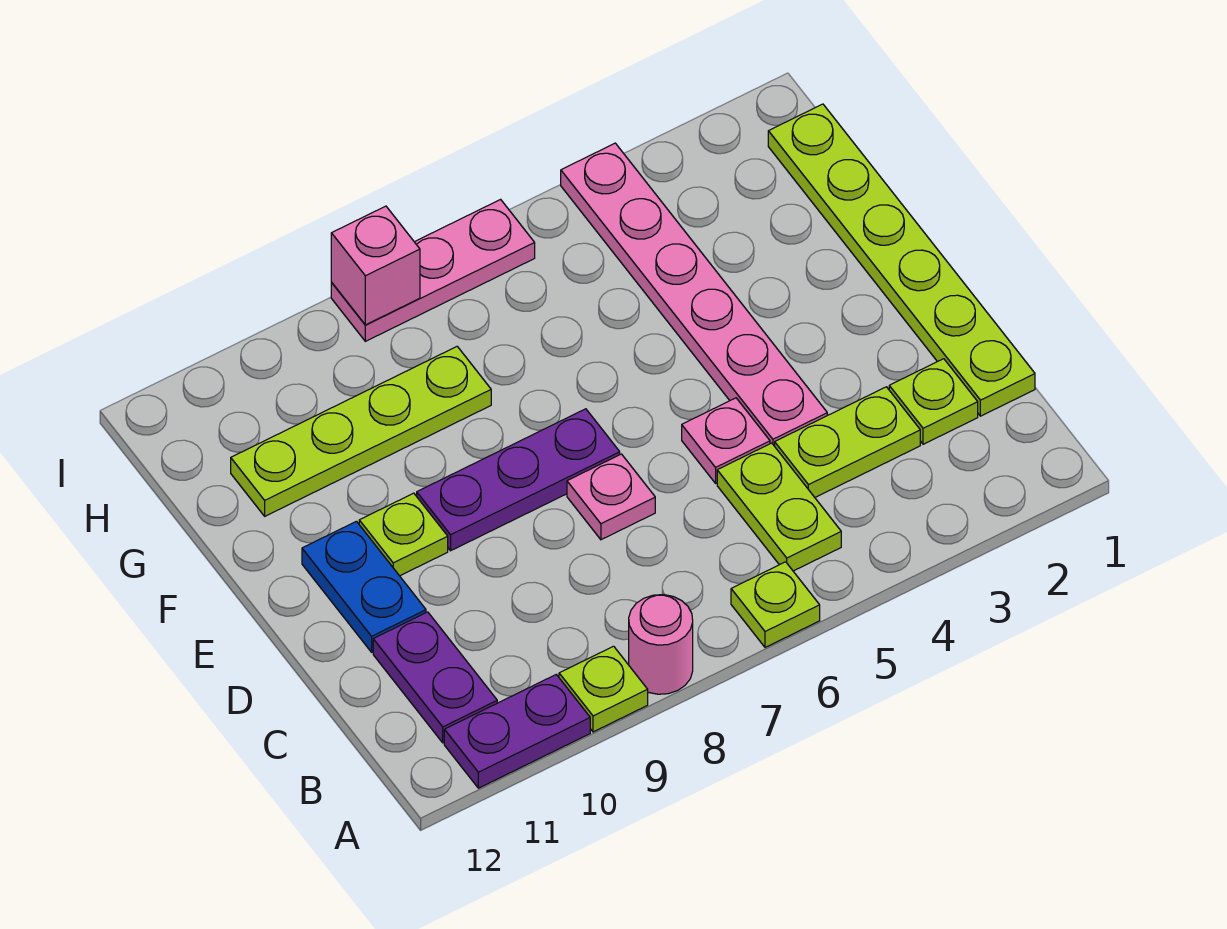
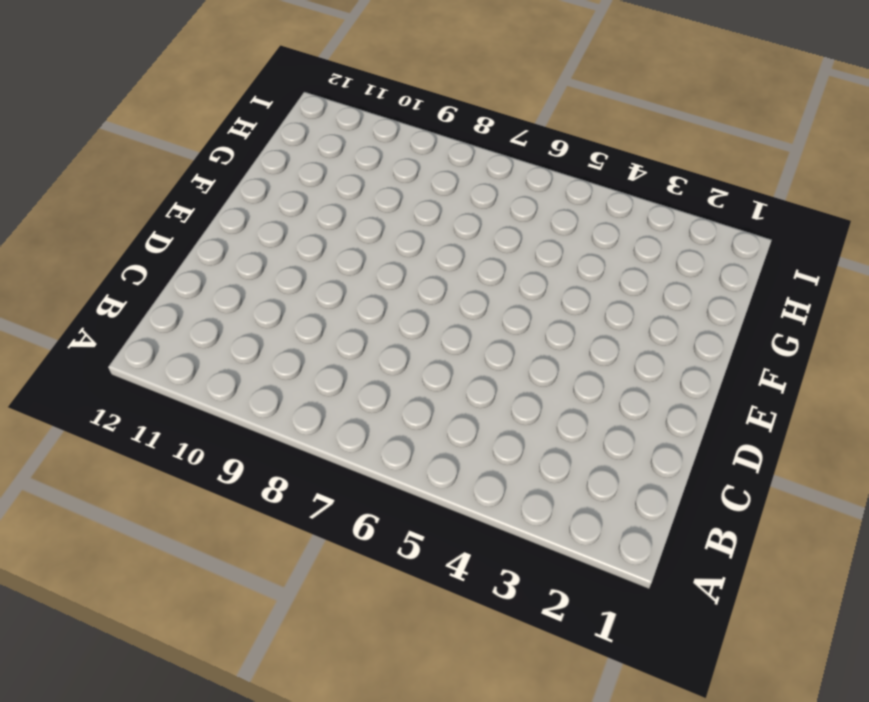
none -> lime 1x1 plate [731,562,820,647]
none -> pink 1x1 round brick [629,595,693,694]
none -> lime 1x1 plate [559,646,648,732]

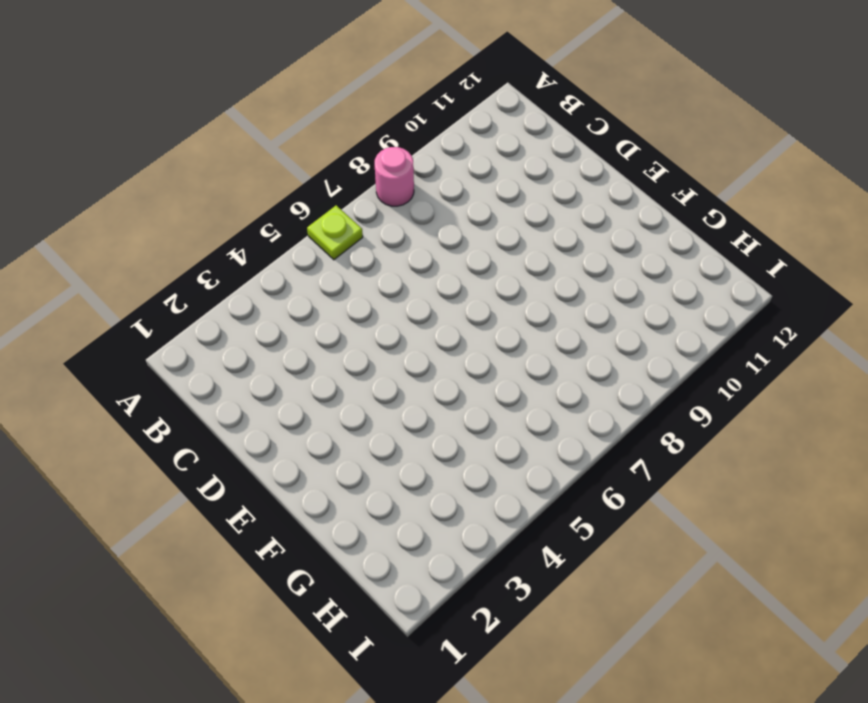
none -> lime 1x1 plate [559,646,648,732]
none -> purple 1x2 plate [444,675,590,788]
none -> lime 1x2 plate [717,443,841,571]

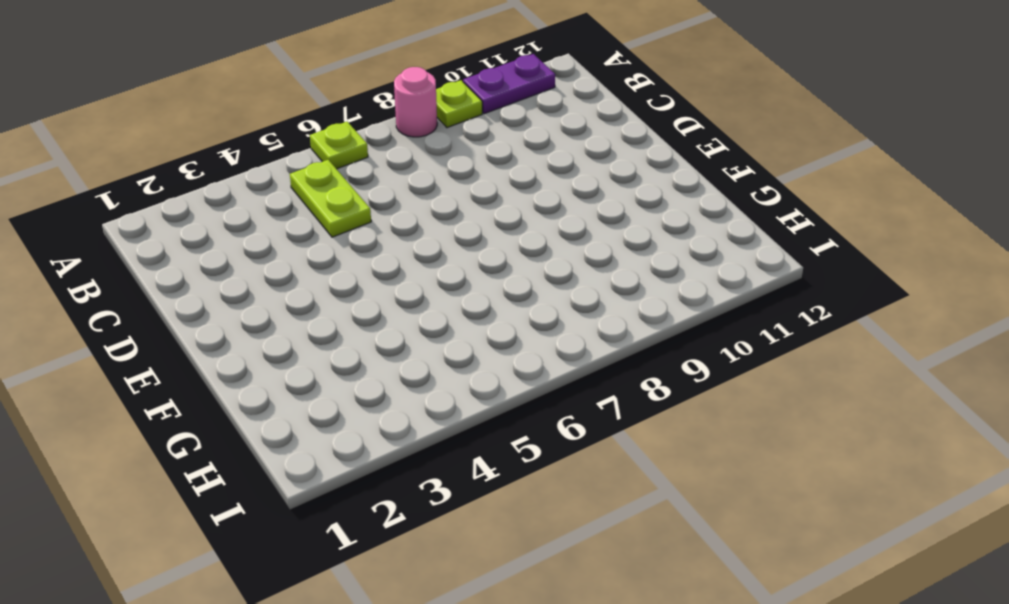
none -> purple 1x2 plate [373,612,497,743]
none -> lime 1x6 plate [768,104,1035,416]
none -> lime 1x1 plate [889,359,978,444]

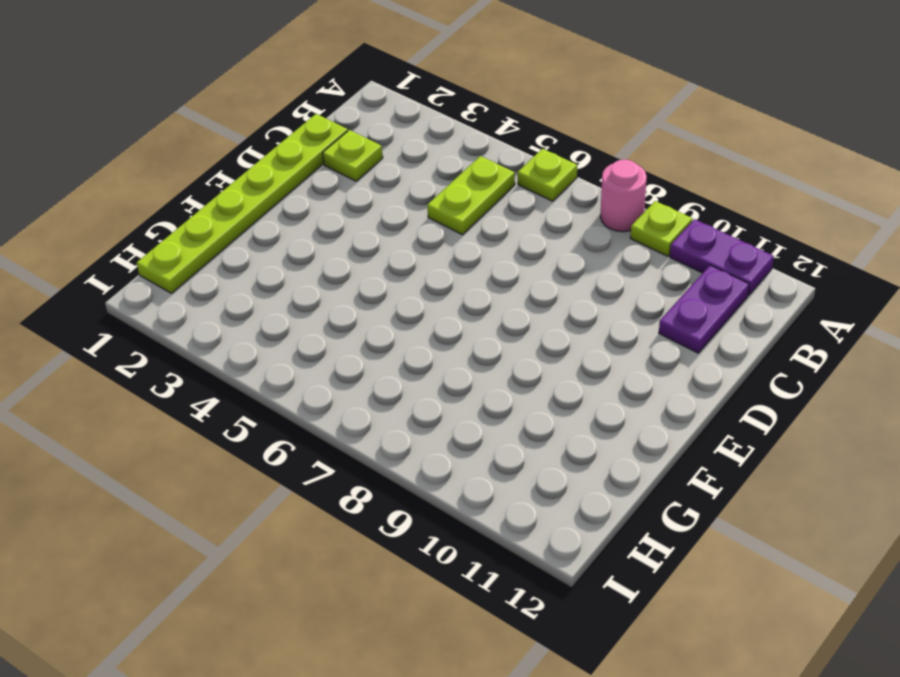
none -> lime 1x2 plate [775,387,920,497]
none -> pink 1x6 plate [561,143,827,446]
none -> pink 1x1 plate [682,398,770,483]

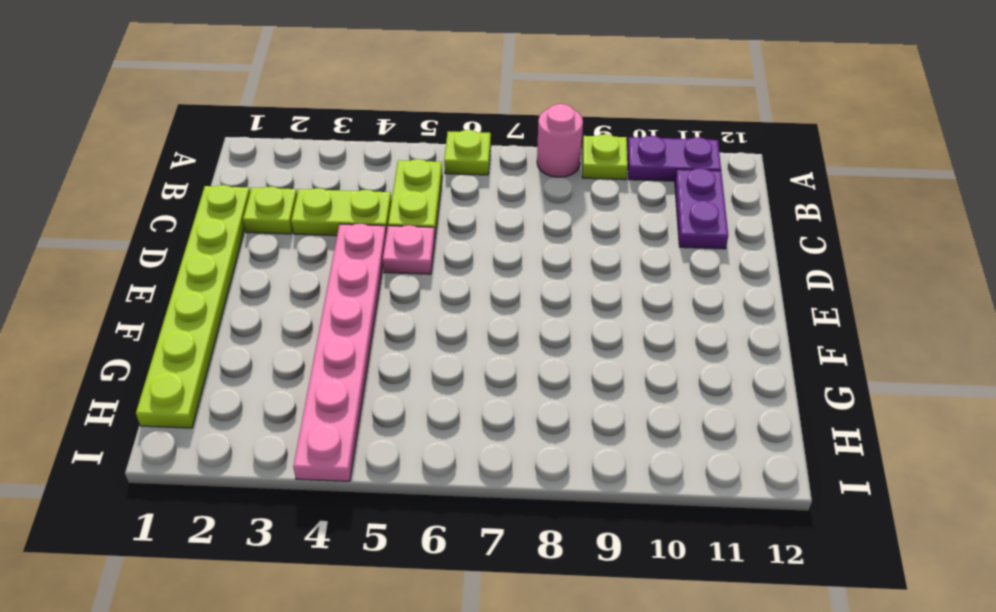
none -> pink 1x1 plate [567,454,655,540]
none -> blue 1x2 plate [302,521,426,652]
none -> purple 1x3 plate [417,409,620,551]

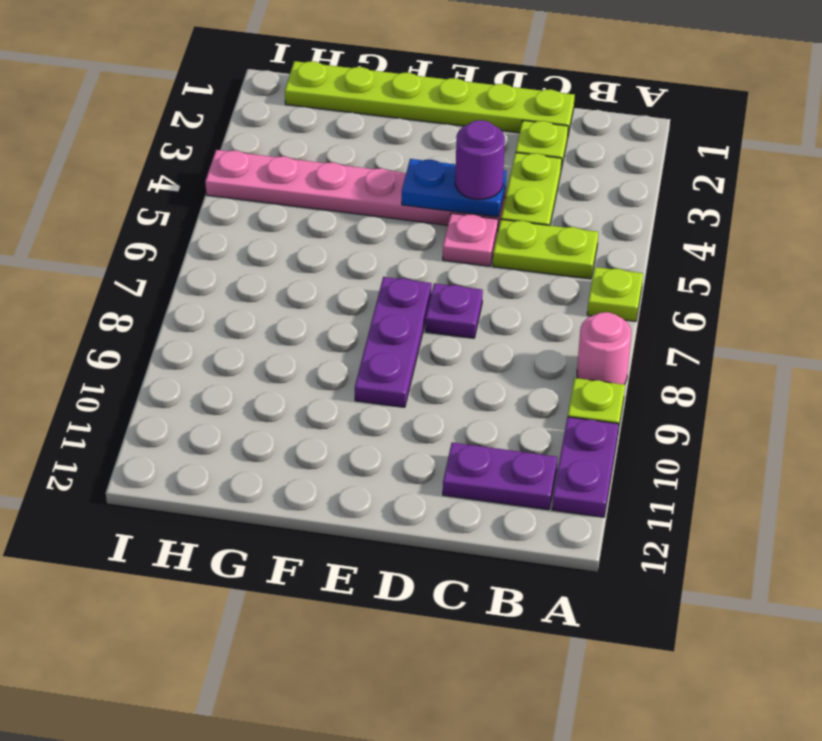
blue 1x2 plate [402,159,506,217] -> blue 1x2 plate moved to [302,521,426,652]
purple 1x1 round brick [455,120,505,199] -> none
purple 1x1 plate [426,283,483,338] -> pink 1x1 plate [567,454,655,540]
none -> lime 1x1 plate [359,493,448,576]
none -> lime 1x4 plate [231,347,491,516]
none -> pink 1x3 plate [331,199,535,341]

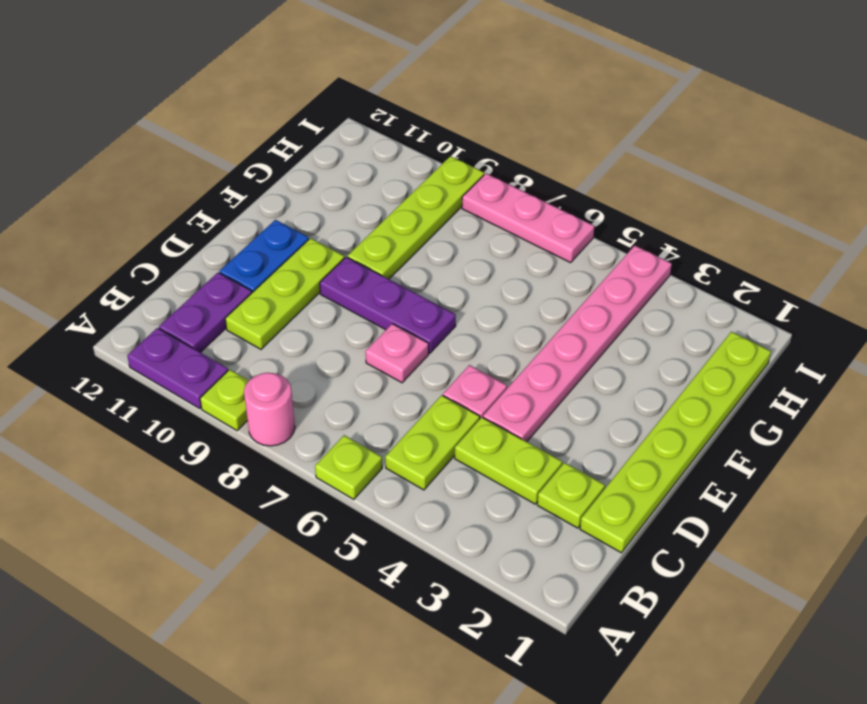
lime 1x3 plate [225,238,344,349] -> lime 1x1 plate [359,493,448,576]
lime 1x4 plate [347,156,484,279] -> lime 1x4 plate turned to [231,347,491,516]
none -> pink 1x1 brick [331,206,420,325]

